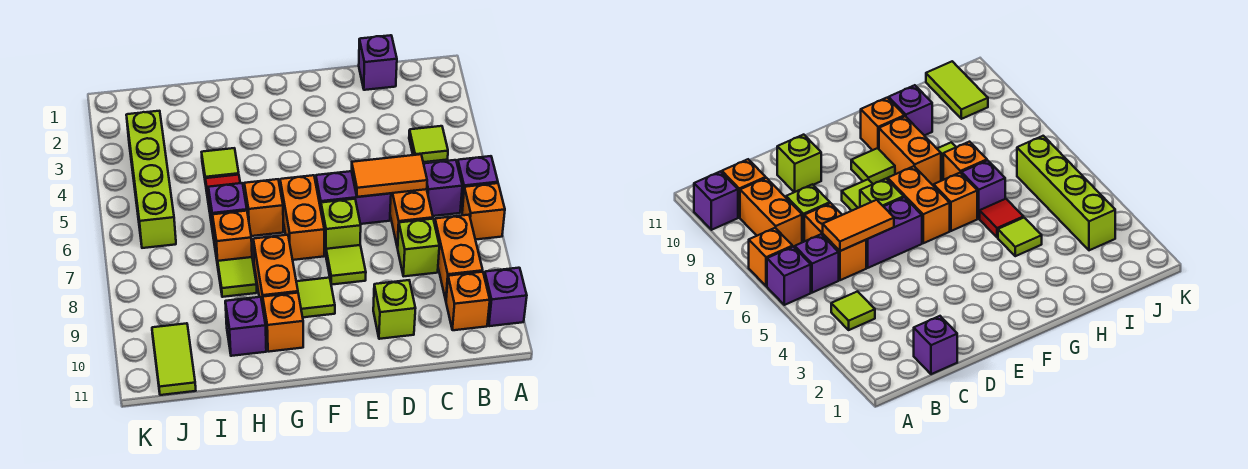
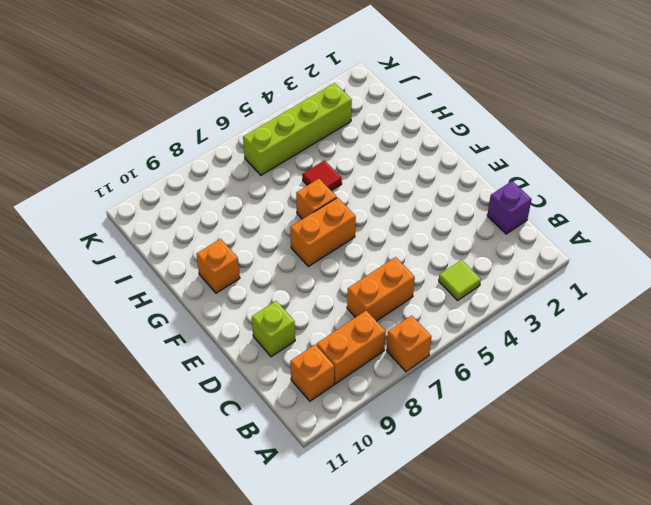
none -> purple 1x1 brick [457,156,498,211]
none -> purple 1x1 brick [484,268,527,326]
none -> purple 1x1 brick [424,160,462,216]

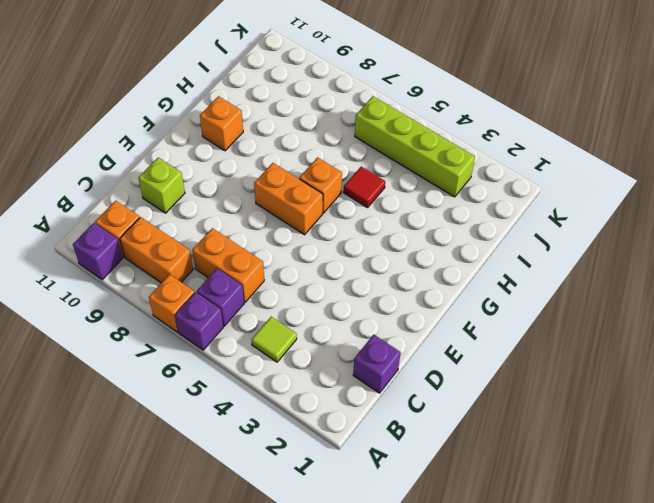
none -> lime 1x1 brick [398,219,439,276]
none -> purple 1x2 brick [316,171,391,224]
none -> lime 1x1 brick [321,199,361,254]

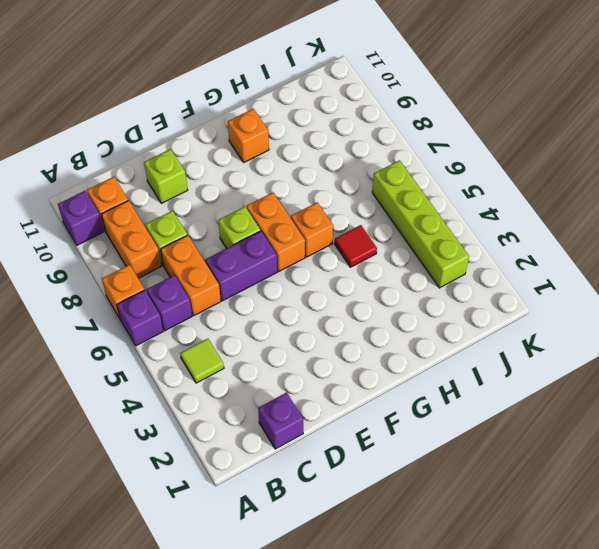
none -> lime 1x1 tile [326,245,366,285]
none -> lime 1x1 tile [296,278,335,317]
none -> orange 1x2 brick [253,235,298,306]

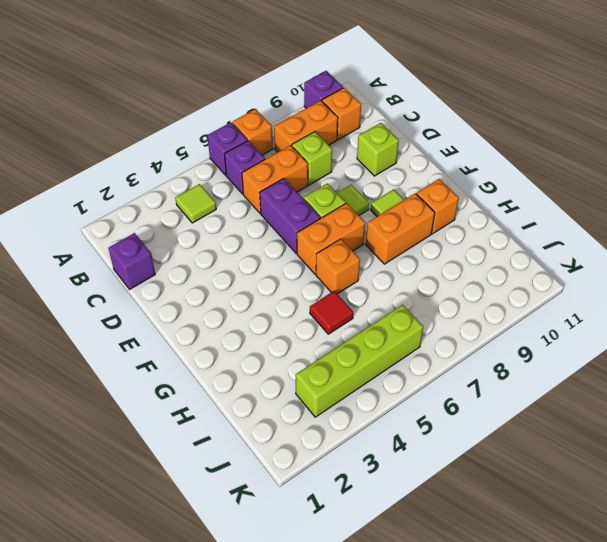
none -> lime 1x1 tile [202,148,239,184]
none -> purple 1x1 brick [208,183,247,238]
none -> orange 1x1 brick [213,211,252,265]

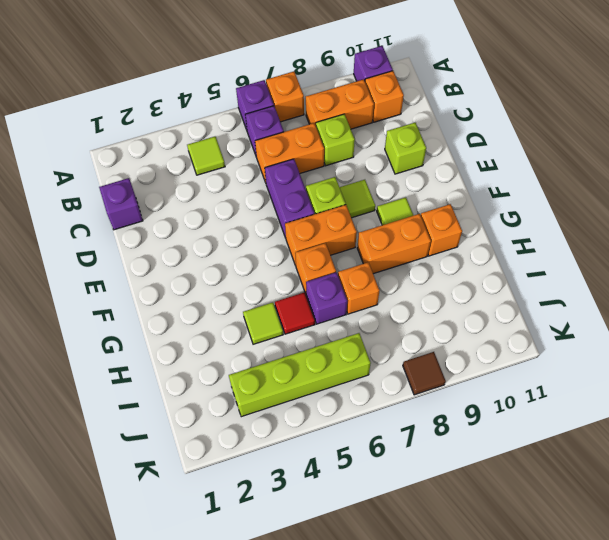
brown 1x1 tile [403,352,446,395] -> none
none -> lime 1x1 tile [218,257,257,297]
none -> purple 1x1 brick [225,297,266,356]
none -> lime 1x2 tile [152,323,196,395]

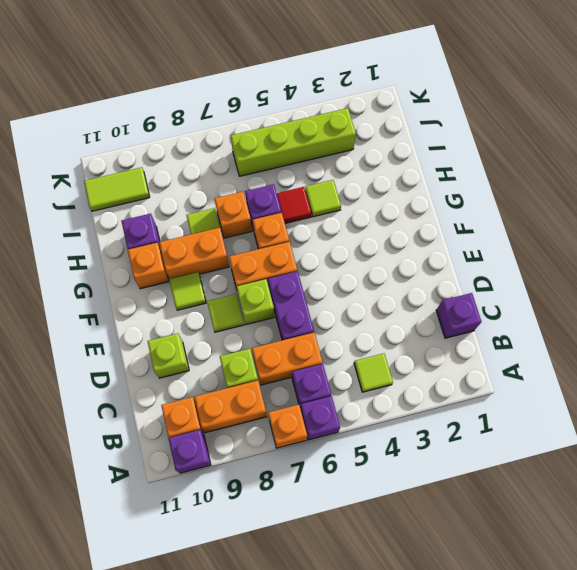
none -> orange 1x2 tile [352,154,427,197]

